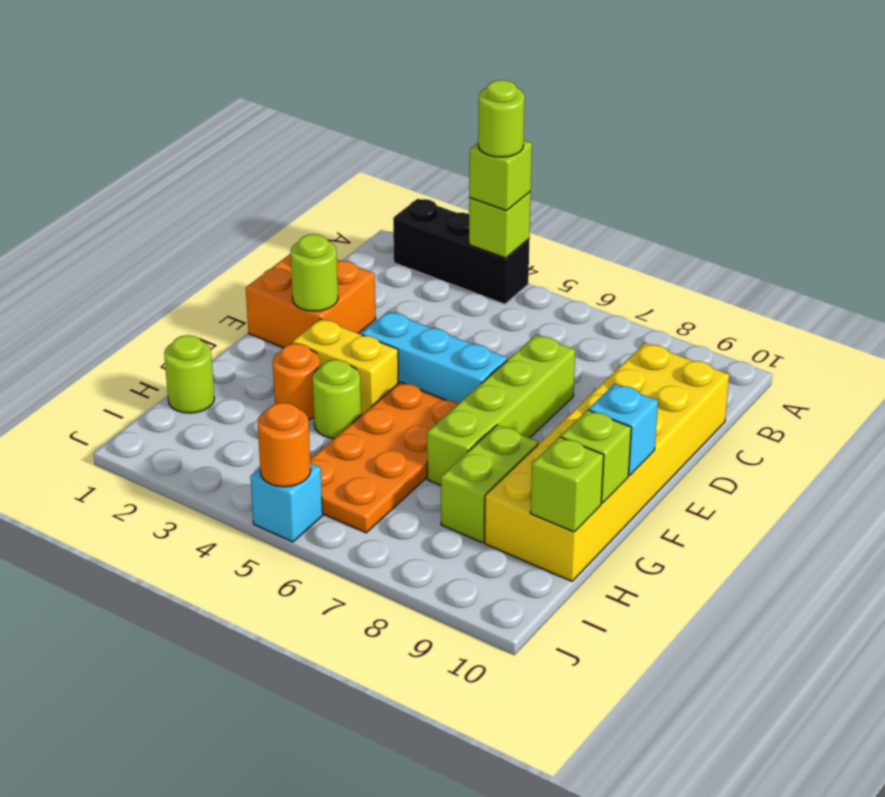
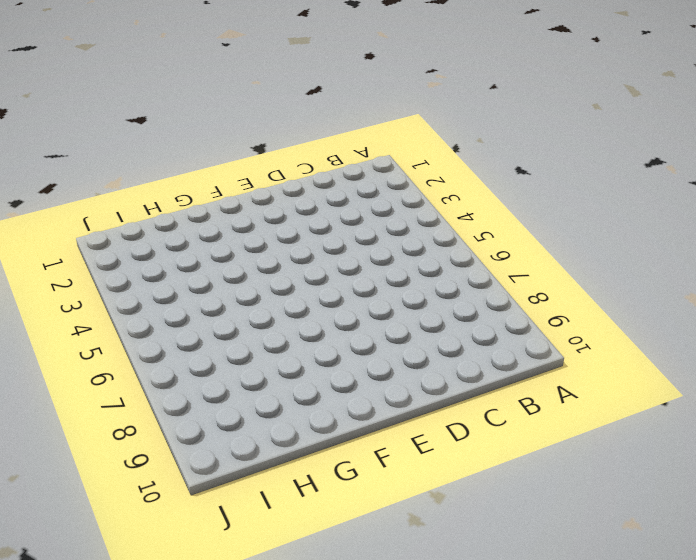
none -> black 1x3 brick [393,199,529,304]
none -> yellow 2x6 brick [485,343,729,581]
none -> orange 2x2 brick [246,254,376,348]

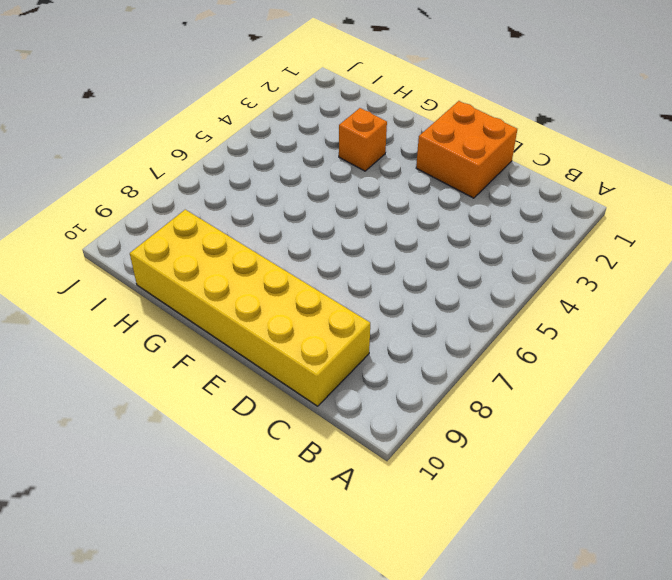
orange 1x1 brick [339,108,387,171] -> orange 1x1 round brick [273,344,320,420]
none -> black 1x3 brick [393,199,529,304]
none -> lime 1x4 brick [427,335,575,485]
none -> cyan 1x3 brick [361,312,507,404]

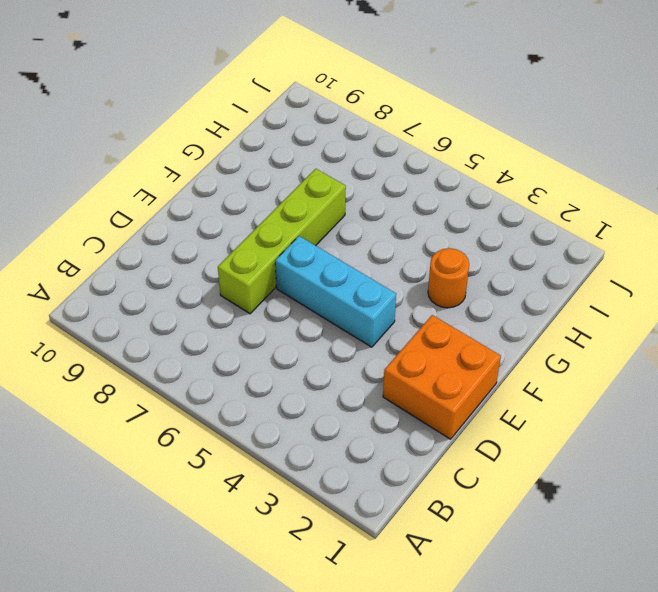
none -> black 1x3 brick [393,199,529,304]
none -> yellow 2x6 brick [485,343,729,581]
none -> yellow 1x2 brick [293,319,398,415]

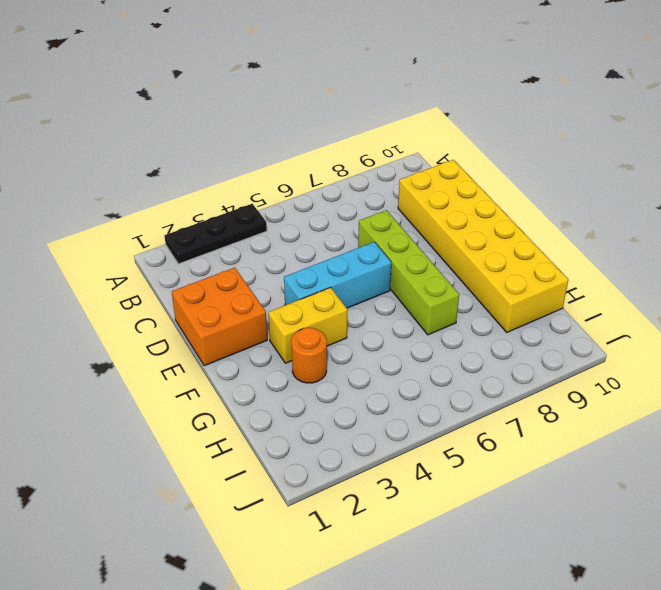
black 1x3 plate [165,204,267,264] -> black 1x3 brick [393,199,529,304]
none -> orange 2x4 plate [310,382,458,533]
none -> lime 1x1 round brick [312,360,361,438]
none -> lime 1x2 brick [441,425,539,542]

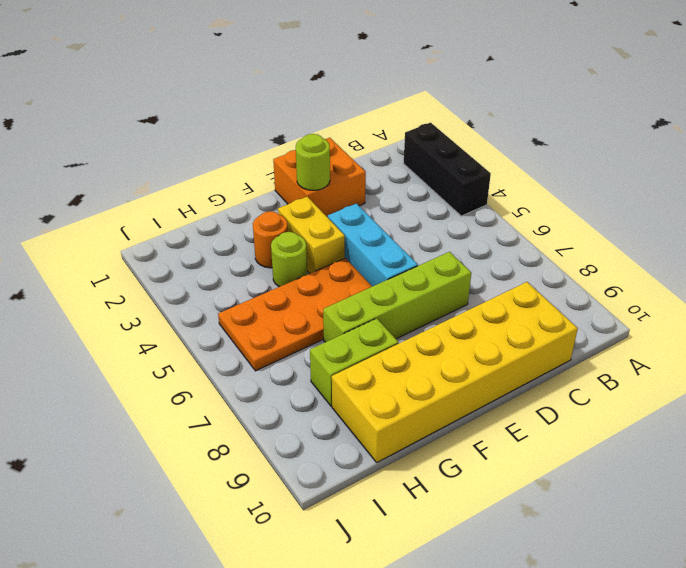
none -> lime 1x1 round brick [164,335,215,413]
none -> cyan 1x1 brick [250,463,323,542]
none -> lime 1x1 brick [469,192,531,258]

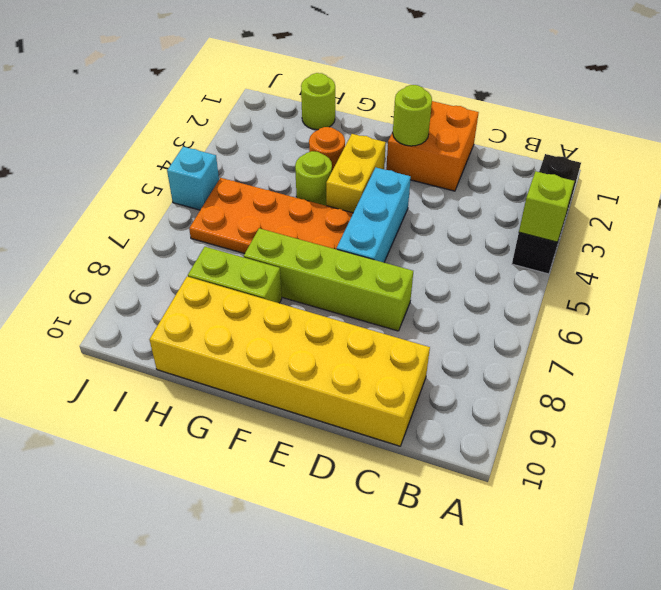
none -> cyan 1x1 brick [589,384,658,476]
none -> lime 1x1 brick [561,410,631,503]
none -> lime 1x1 brick [530,437,604,532]

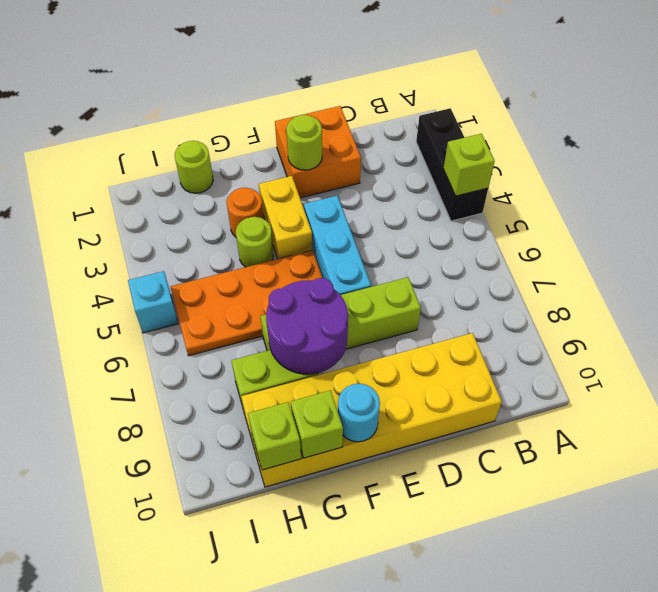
purple 2x2 round brick [266,278,348,374] -> none
cyan 1x1 round brick [338,384,380,442] -> cyan 1x1 brick [589,384,658,476]
none -> orange 1x1 round brick [258,403,311,487]
none -> lime 1x1 brick [469,141,532,211]
none -> lime 1x1 round brick [478,80,525,157]

